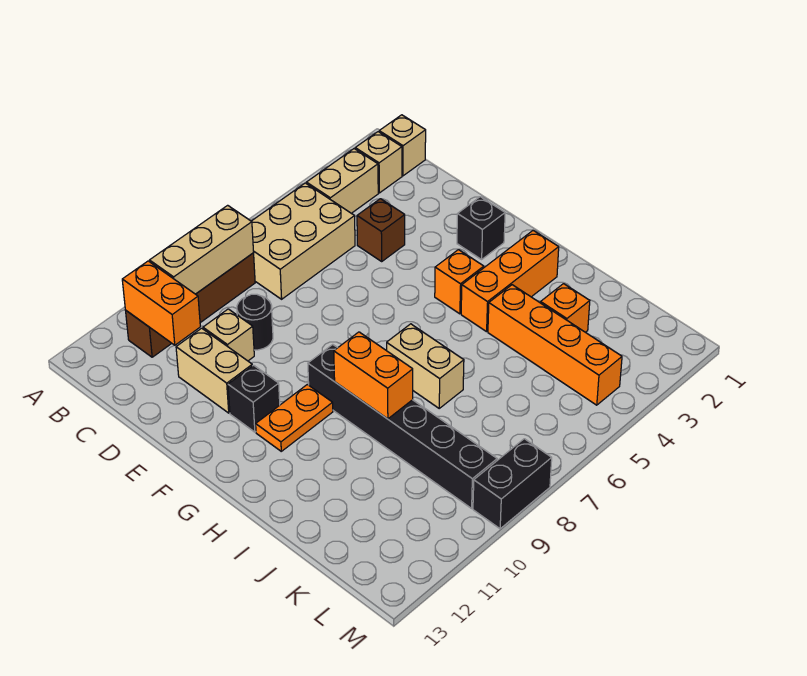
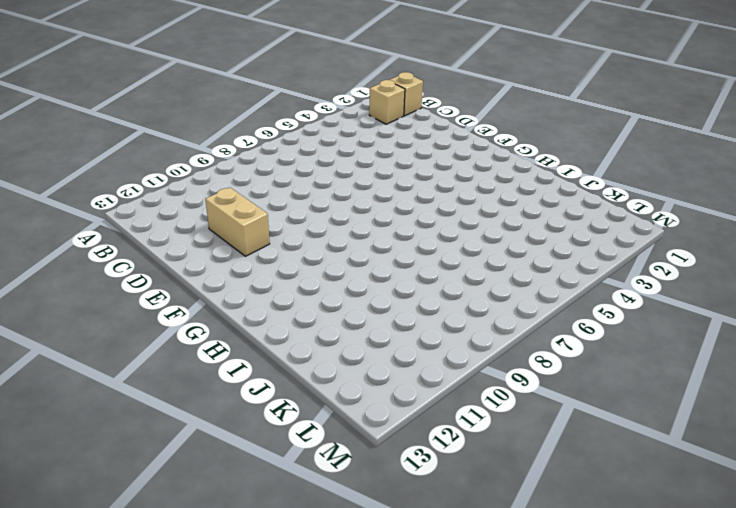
none -> tan 1x2 brick [306,149,378,213]
none -> tan 2x3 brick [252,183,355,299]
none -> brown 1x4 brick [125,253,255,357]

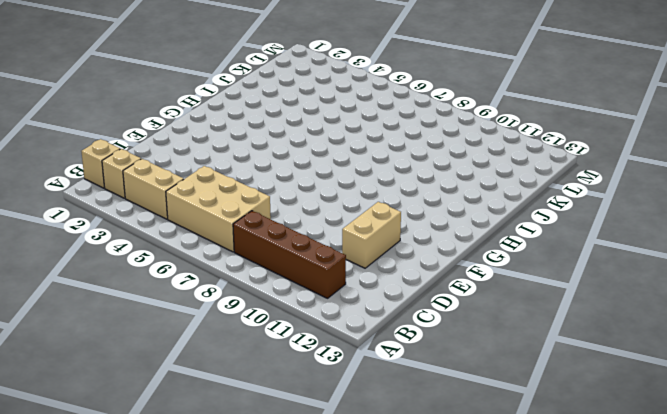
none -> brown 1x1 brick [357,199,405,261]
none -> black 1x1 round brick [237,294,273,350]
none -> tan 1x1 brick [203,309,254,361]

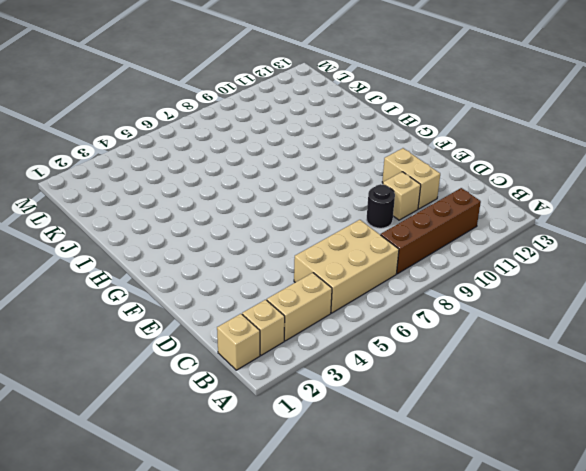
none -> brown 1x1 brick [357,199,405,261]
none -> black 1x1 brick [457,197,505,259]
none -> black 1x1 brick [228,365,280,432]

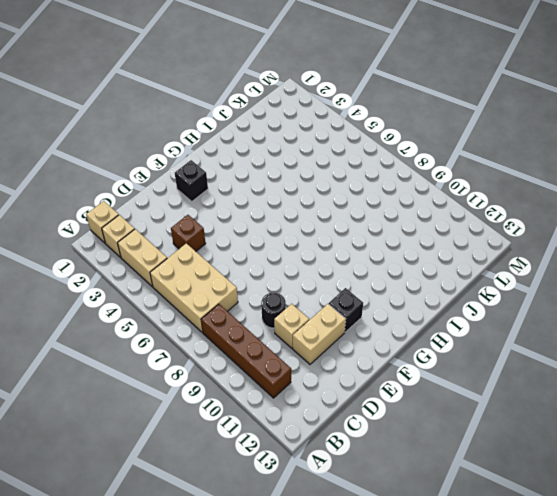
none -> orange 1x1 brick [435,250,484,314]
none -> black 1x6 brick [308,344,497,508]
none -> orange 1x2 plate [256,384,333,451]

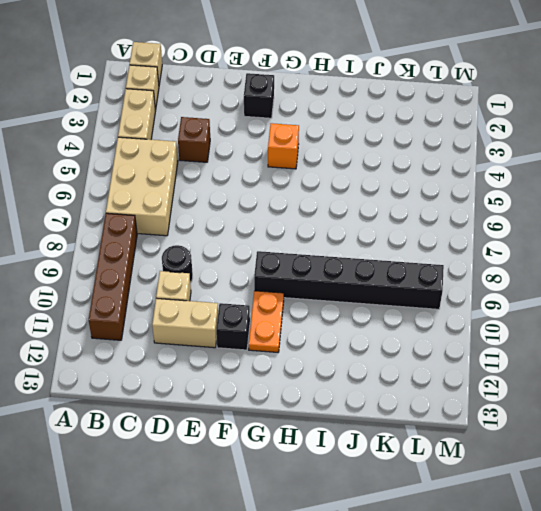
none -> orange 1x3 brick [461,230,559,332]
none -> tan 1x2 brick [387,324,464,408]
none -> orange 1x4 brick [488,285,622,405]

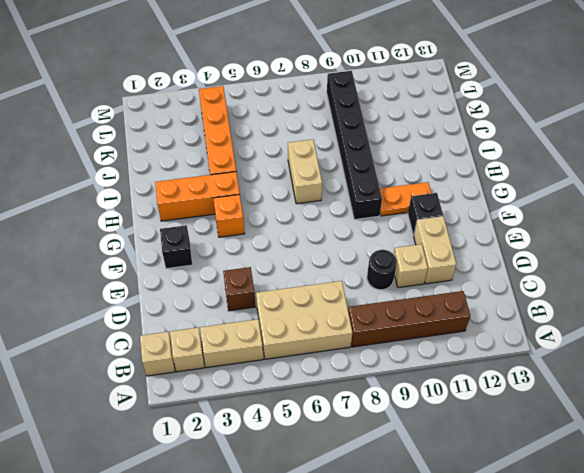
none -> orange 1x1 brick [541,284,590,332]
none -> black 1x2 brick [473,439,552,529]
none -> tan 1x3 brick [150,205,254,294]

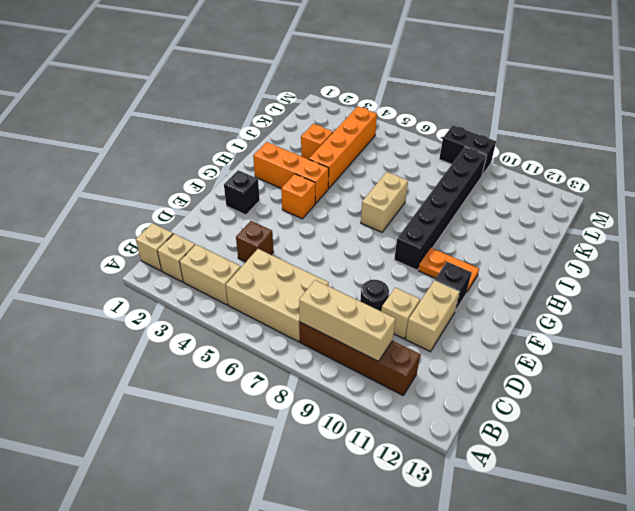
none -> orange 1x2 brick [122,261,200,345]
none -> orange 1x2 brick [334,332,413,419]

